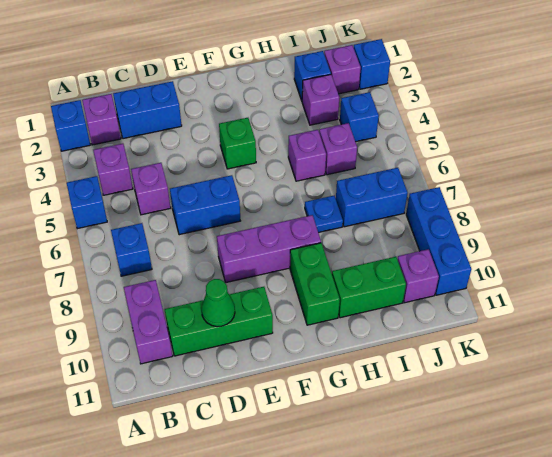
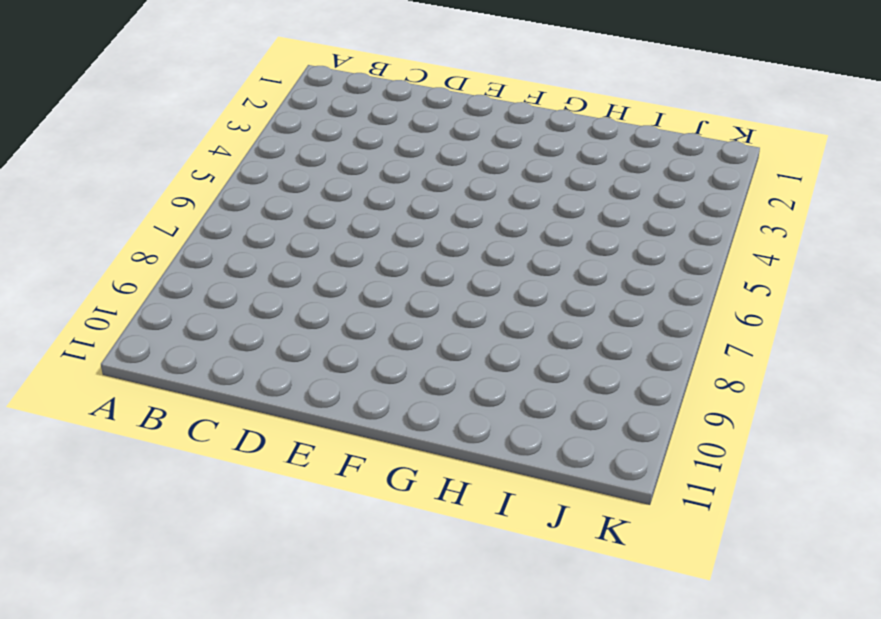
none -> blue 1x1 brick [51,100,90,151]
none -> blue 1x1 brick [67,176,107,229]
none -> purple 1x1 brick [82,94,121,145]

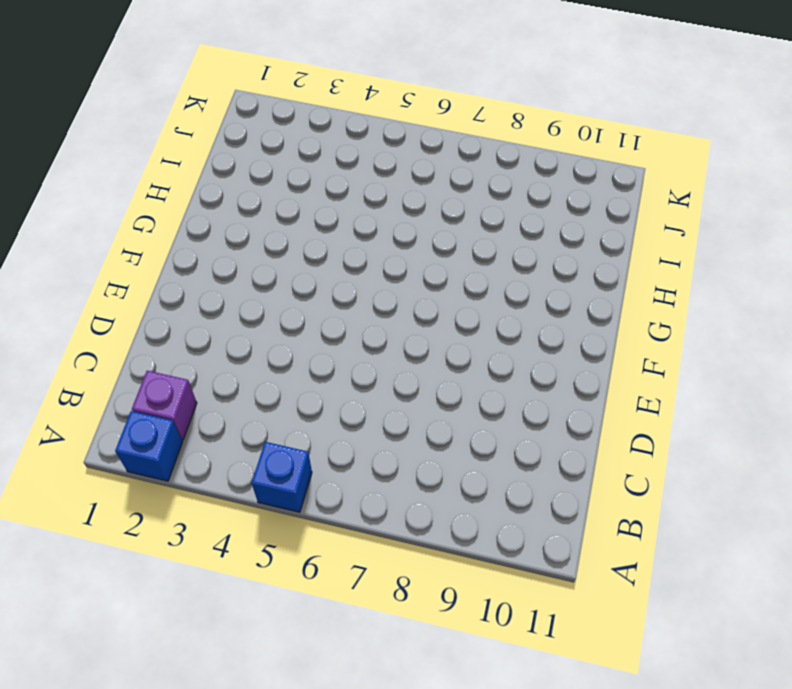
none -> purple 1x1 brick [93,144,133,195]
none -> blue 1x1 brick [111,223,152,276]
none -> purple 1x2 brick [124,280,173,364]

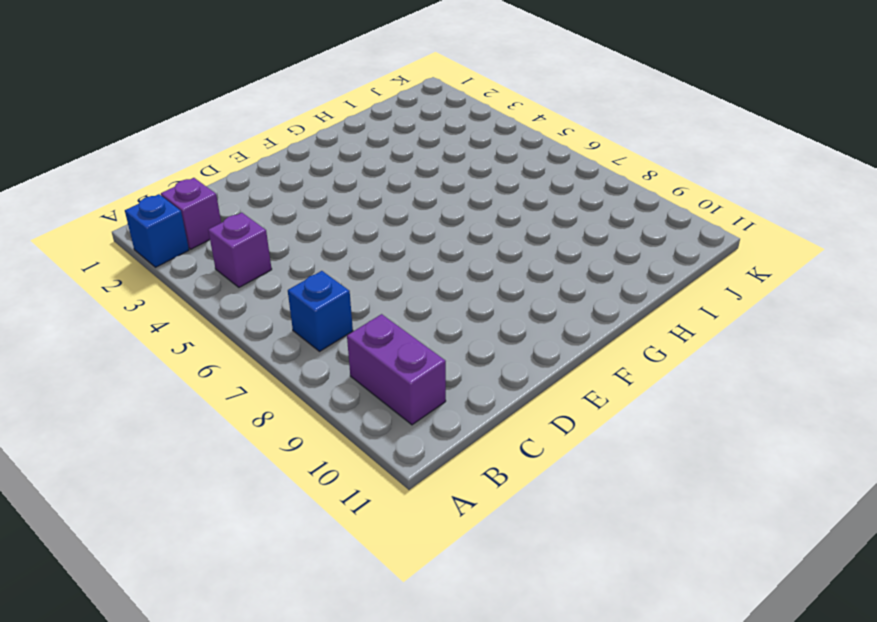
none -> blue 1x1 brick [67,176,107,229]
none -> blue 1x2 brick [113,81,182,139]
none -> purple 1x1 brick [131,163,171,215]

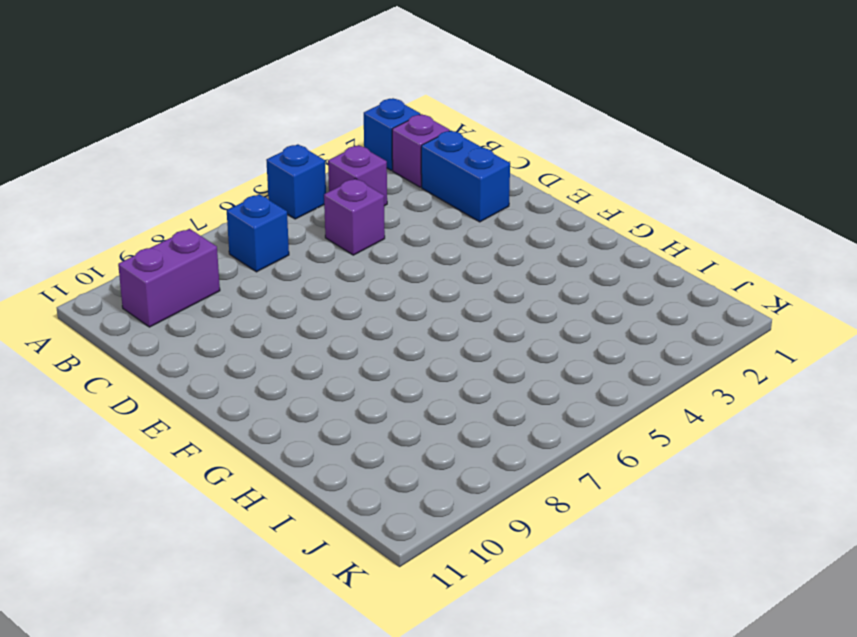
none -> green 1x3 brick [165,287,273,356]
none -> blue 1x2 brick [170,175,240,235]
none -> purple 1x3 brick [217,215,321,282]

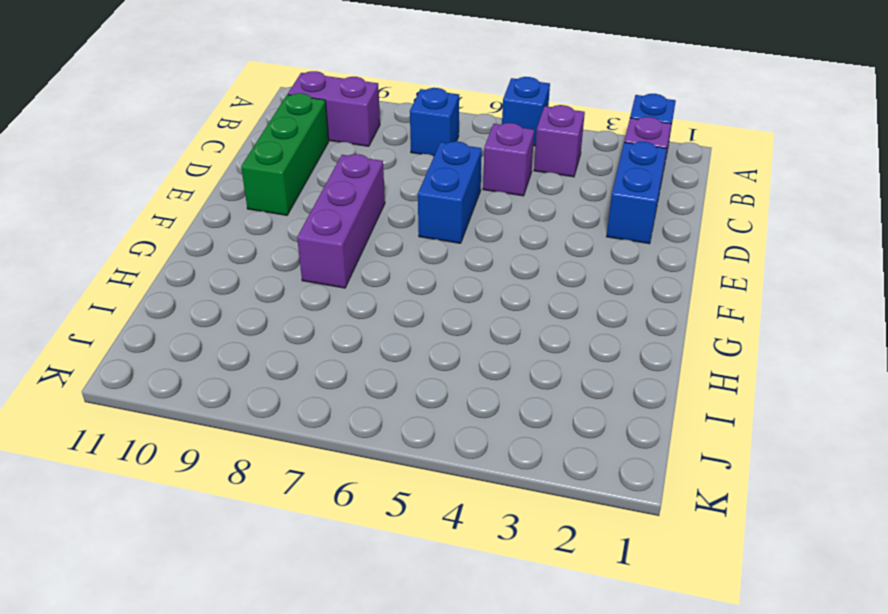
none -> green 1x1 brick [219,118,256,169]
none -> green 1x2 brick [290,243,340,325]
none -> purple 1x1 brick [288,130,326,181]

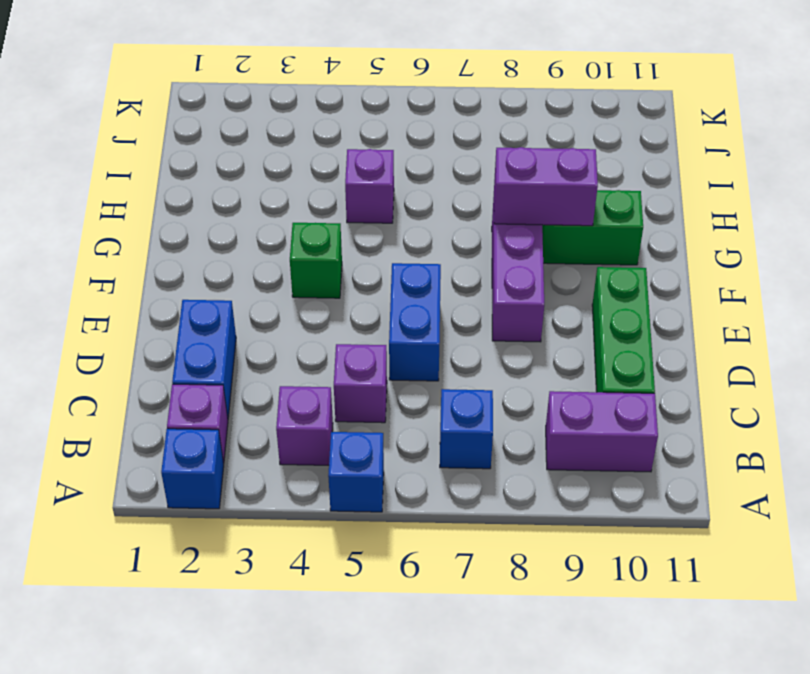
purple 1x2 brick [494,147,598,226] -> none
none -> blue 1x1 plate [305,196,343,233]
none -> green 1x2 brick [332,257,406,318]
none -> blue 1x1 brick [294,51,331,100]

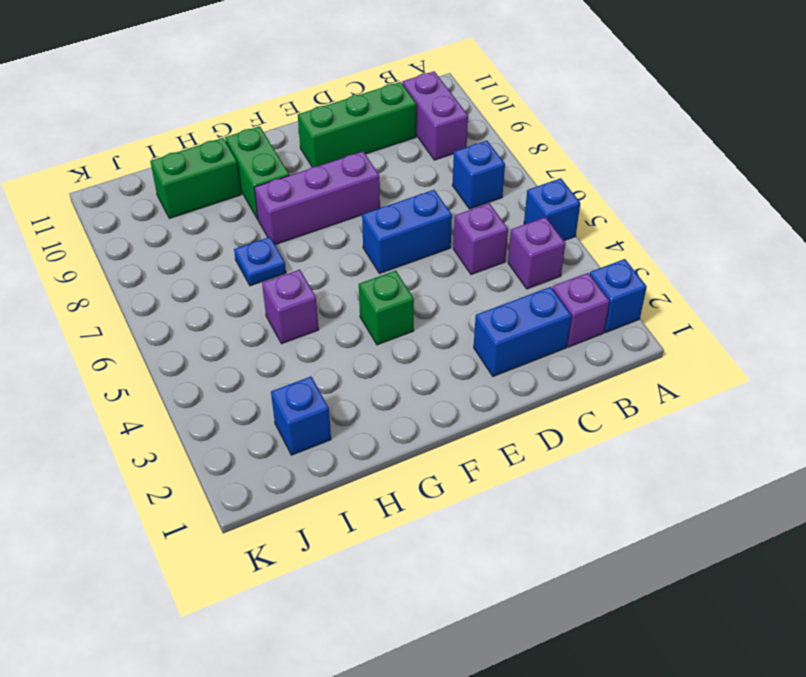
none -> purple 1x1 brick [302,75,339,125]
none -> purple 1x1 brick [319,123,357,175]
none -> blue 1x2 brick [336,168,408,227]

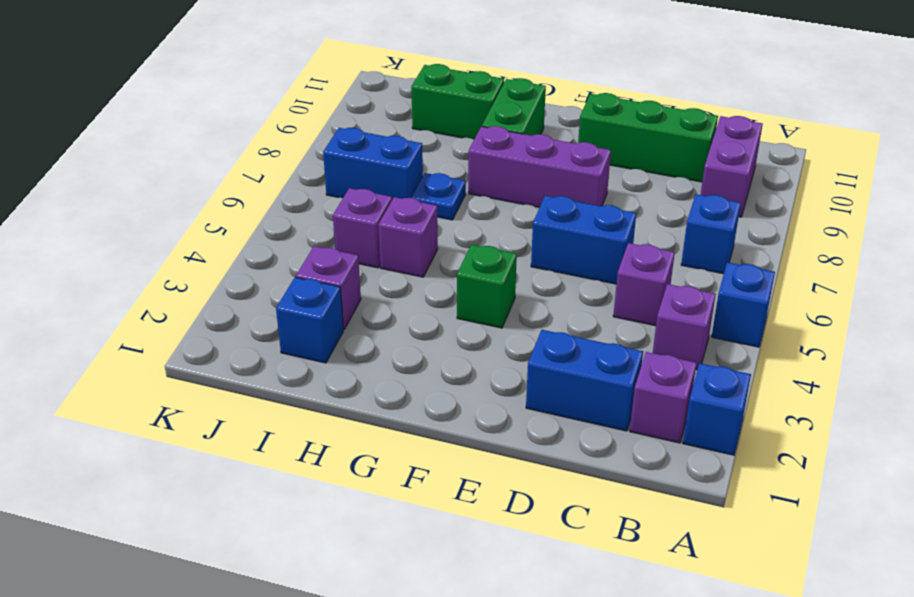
none -> purple 1x1 brick [324,45,361,94]
none -> blue 1x1 brick [340,92,379,142]
none -> purple 1x1 brick [397,249,439,303]

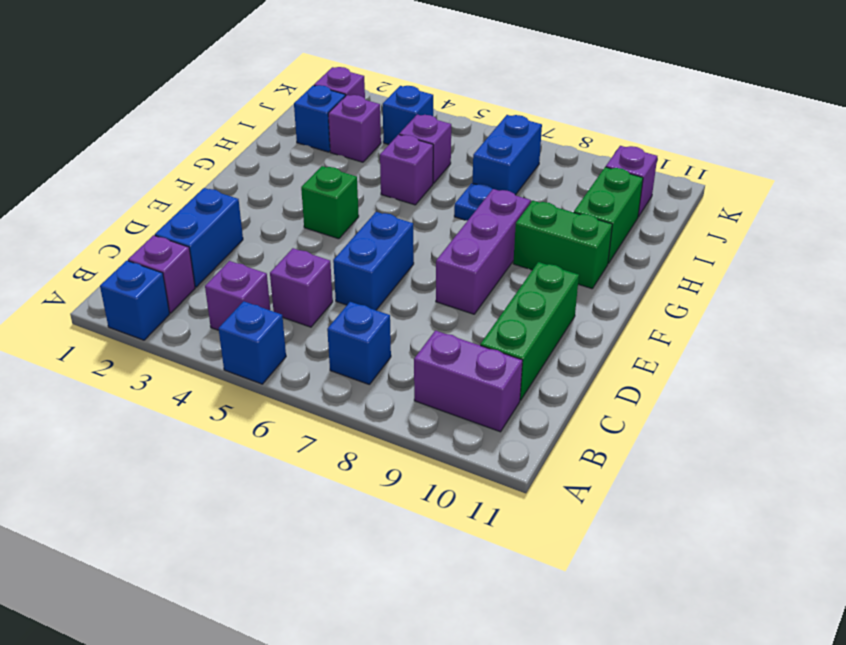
none -> blue 1x1 brick [354,39,390,89]
none -> blue 1x3 brick [406,187,471,295]
none -> green 1x1 cone [201,279,235,327]

